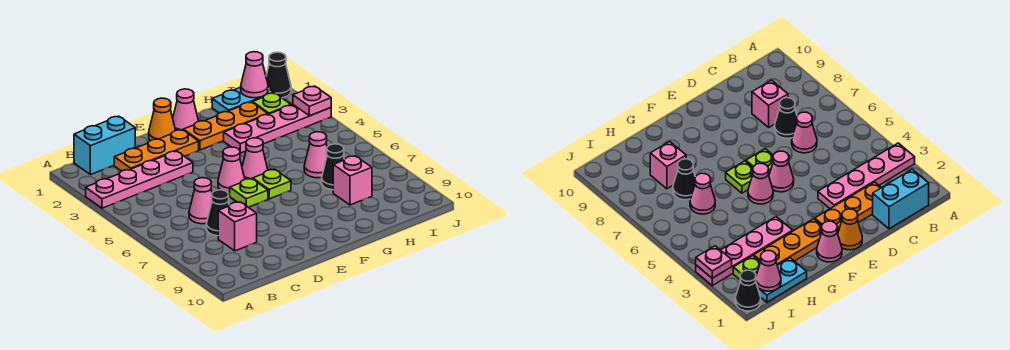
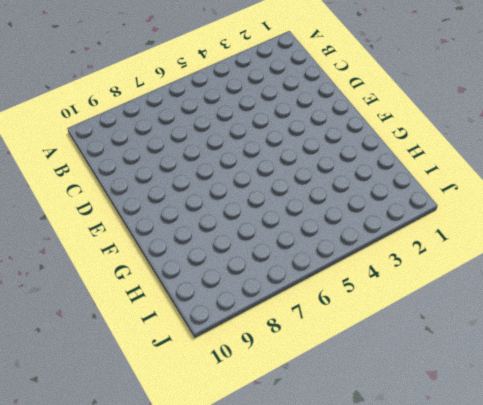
none -> pink 1x4 plate [86,151,193,208]
none -> cyan 1x2 brick [74,116,135,175]
none -> orange 1x3 plate [114,130,199,171]

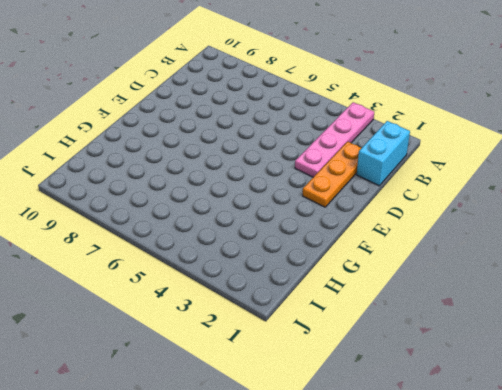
none -> pink 1x1 cone [189,178,212,224]
none -> black 1x1 cone [206,190,229,236]
none -> pink 1x1 brick [218,202,257,251]

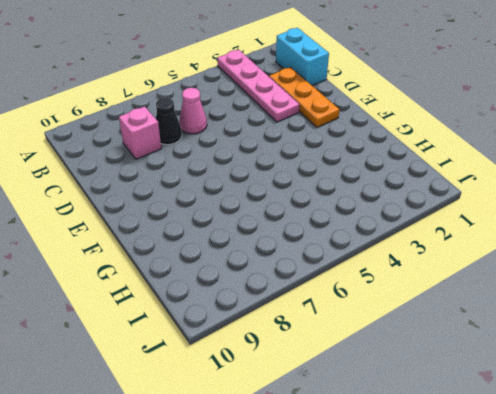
none -> orange 1x1 cone [149,98,176,141]
none -> pink 1x1 cone [218,147,245,193]
none -> lime 1x1 plate [230,179,268,207]

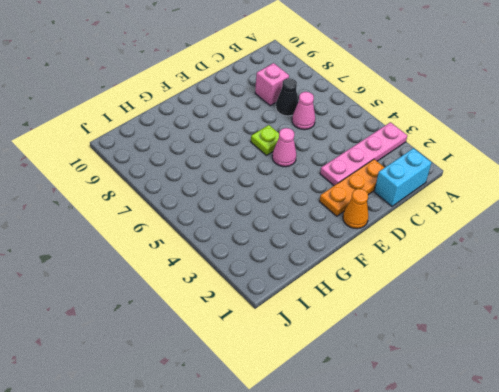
none -> pink 1x1 cone [173,89,198,130]
none -> orange 1x3 plate [183,102,268,150]
none -> pink 1x1 cone [242,138,268,179]

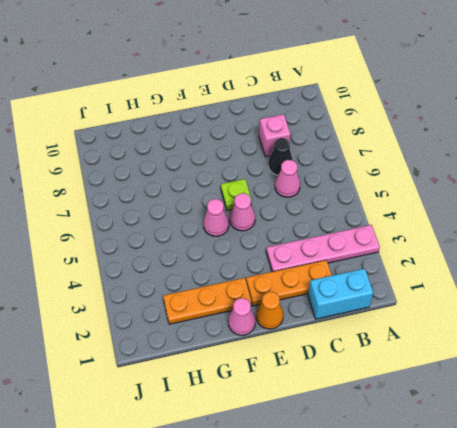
none -> lime 1x1 plate [253,169,291,199]
none -> pink 1x4 plate [224,105,331,153]
none -> cyan 1x2 plate [212,87,274,113]

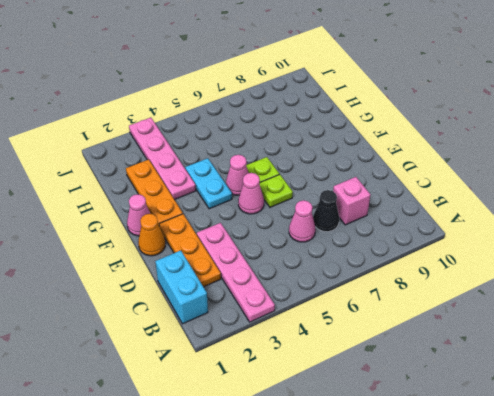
cyan 1x2 plate [185,158,232,209] -> cyan 1x2 plate moved to [212,87,274,113]
none -> pink 1x1 cone [304,132,327,178]
none -> black 1x1 cone [322,144,345,190]
none -> pink 1x1 brick [333,156,372,205]

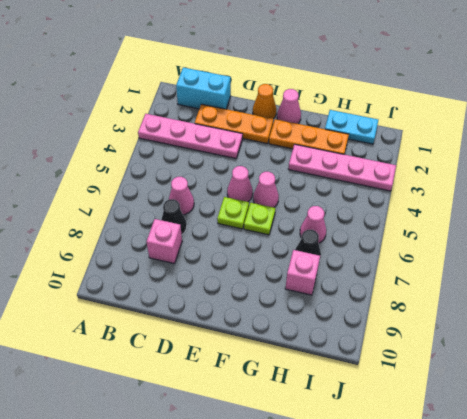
none -> lime 1x1 plate [253,93,291,114]
none -> black 1x1 cone [266,52,291,98]
none -> pink 1x1 cone [241,52,268,98]

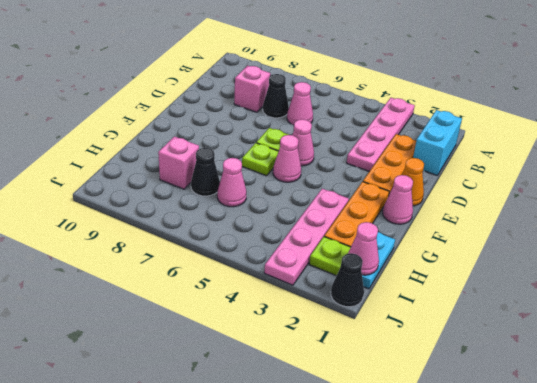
none -> pink 1x1 plate [293,86,331,116]

